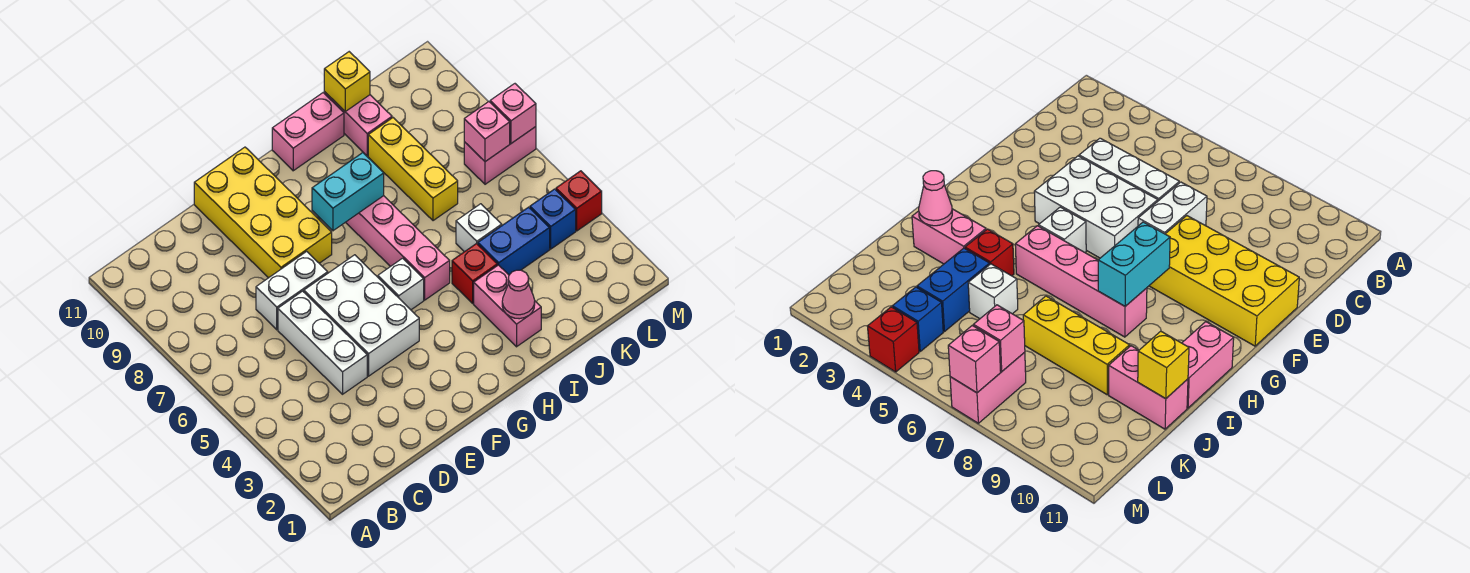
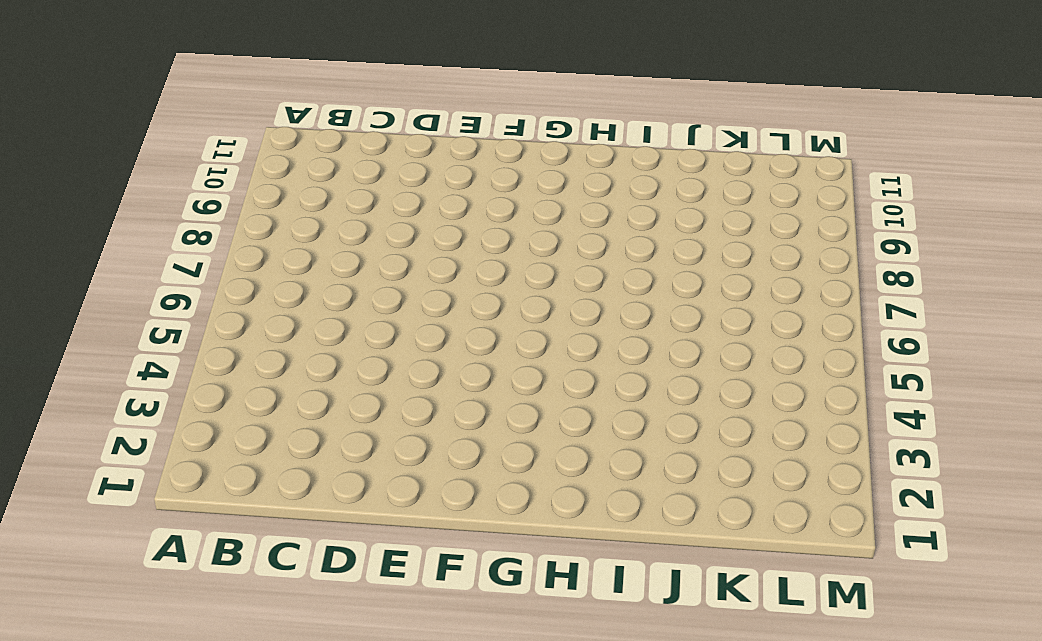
none -> white 1x3 brick [278,291,367,394]
none -> white 1x2 brick [256,251,328,330]
none -> white 2x3 brick [304,255,419,376]

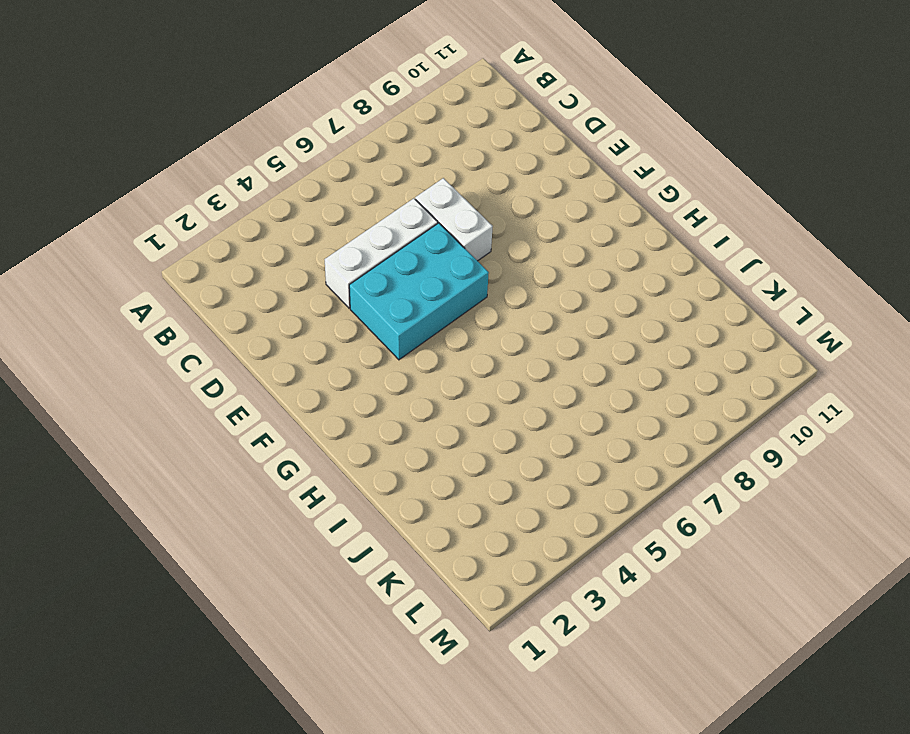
cyan 2x3 brick [349,223,489,360] -> white 2x3 brick [304,255,419,376]
none -> yellow 2x4 brick [194,147,332,278]
none -> white 1x1 brick [378,258,424,310]
none -> pink 1x4 brick [346,196,450,300]

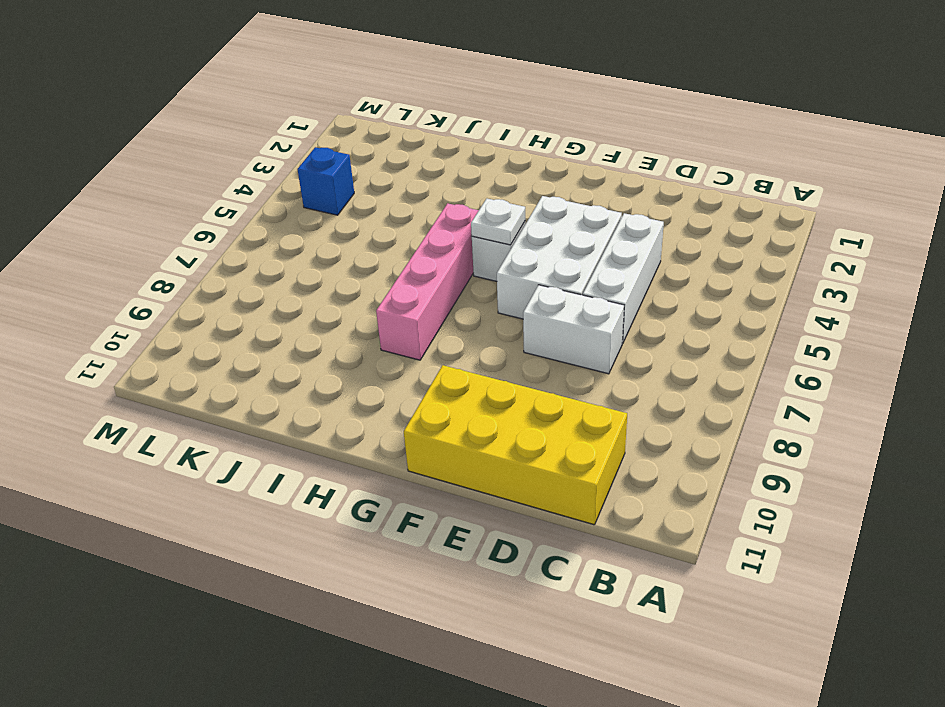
yellow 2x4 brick [404,365,627,525] -> yellow 2x4 brick turned to [194,147,332,278]
white 1x1 plate [471,199,525,245] -> none
none -> pink 1x2 brick [272,93,344,171]
none -> pink 1x2 brick [474,265,541,347]
none -> red 1x1 brick [452,243,497,303]

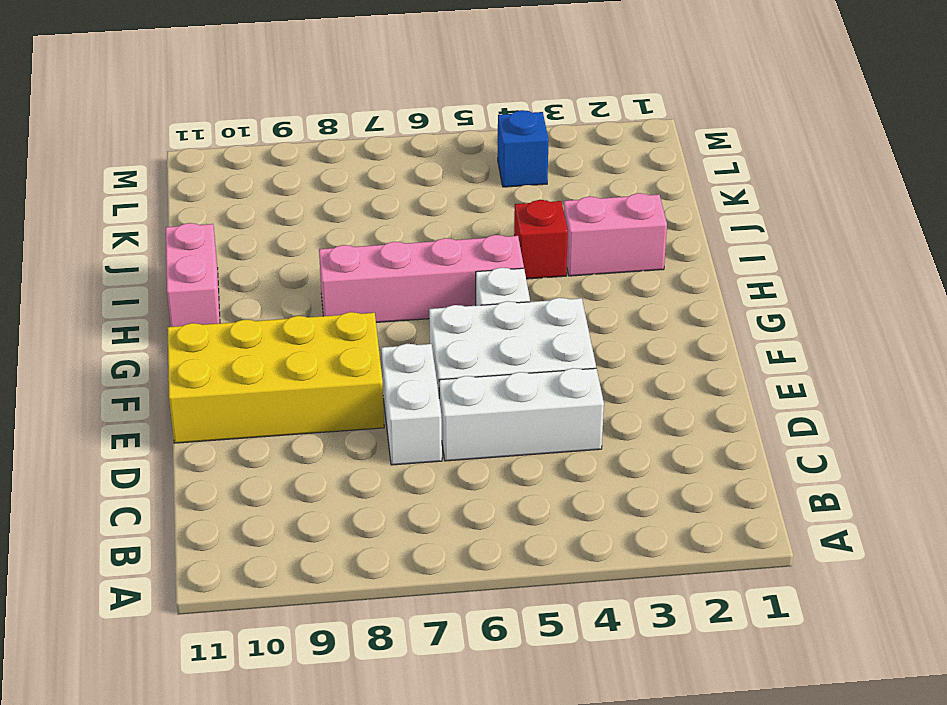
none -> blue 1x2 brick [478,207,550,275]
none -> white 1x1 brick [456,204,502,252]
none -> yellow 1x3 brick [368,118,458,221]

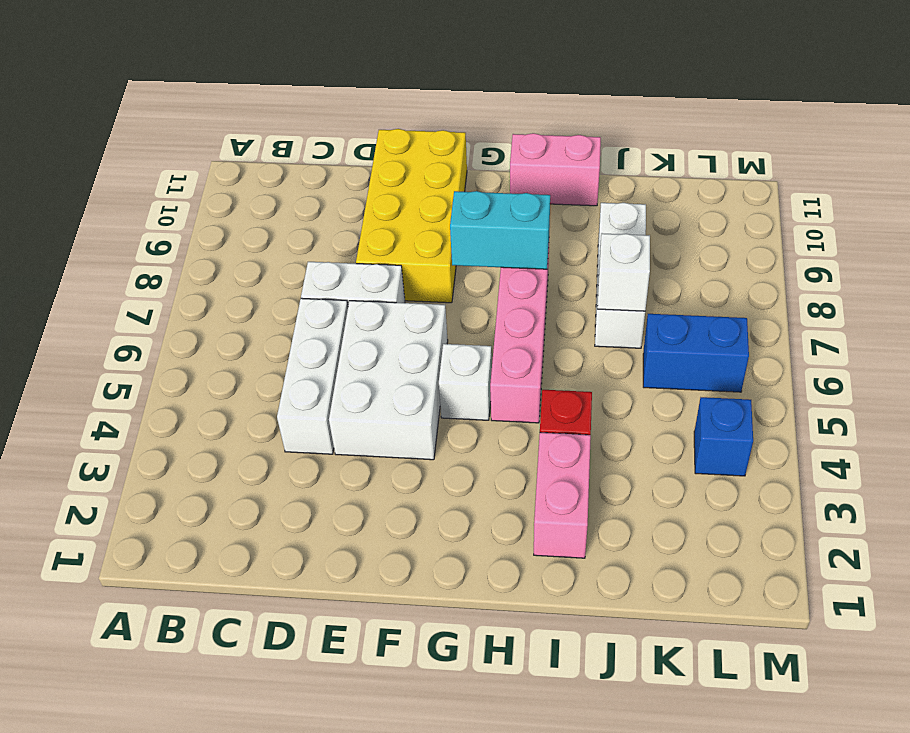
white 1x3 brick [595,203,646,348] -> yellow 1x3 brick [368,118,458,221]
white 1x1 brick [597,233,650,311] -> white 1x1 brick moved to [456,204,502,252]
blue 1x2 brick [643,314,749,392] -> blue 1x2 brick moved to [478,207,550,275]
none -> pink 1x2 brick [324,92,392,156]
none -> pink 1x2 brick [464,127,536,184]
none -> red 1x1 brick [556,171,602,231]

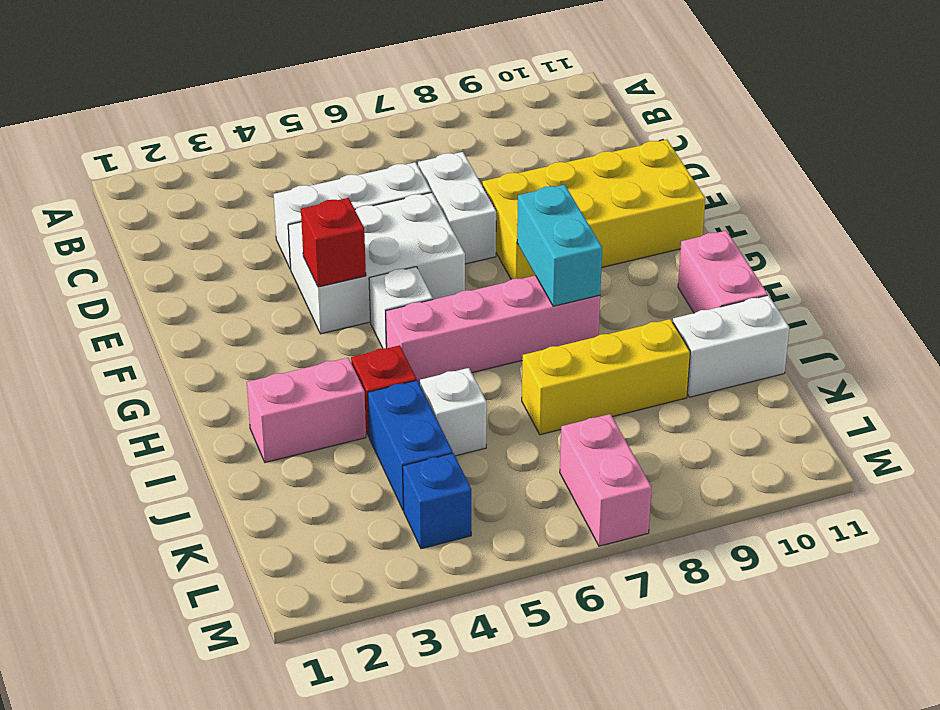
red 1x1 brick [301,198,366,287] -> red 1x1 brick moved to [556,171,602,231]
white 1x2 brick [673,295,789,397] -> pink 1x2 brick [324,92,392,156]
none -> pink 1x1 cone [502,270,535,319]
none -> yellow 1x1 brick [324,52,370,111]
none -> pink 1x1 brick [464,102,510,162]

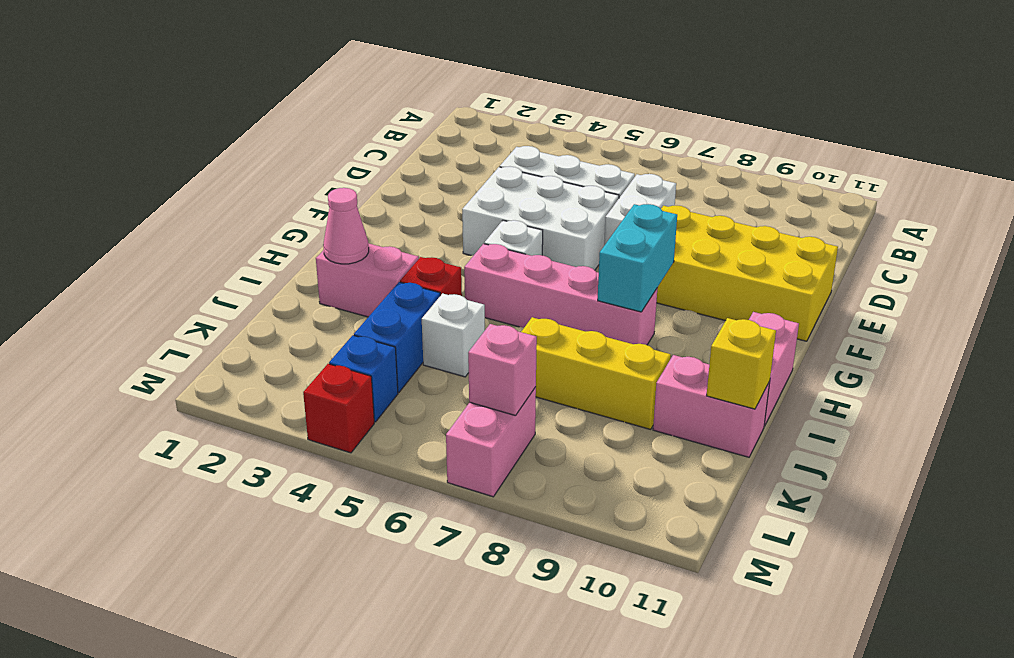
none -> pink 1x1 brick [490,84,536,143]

